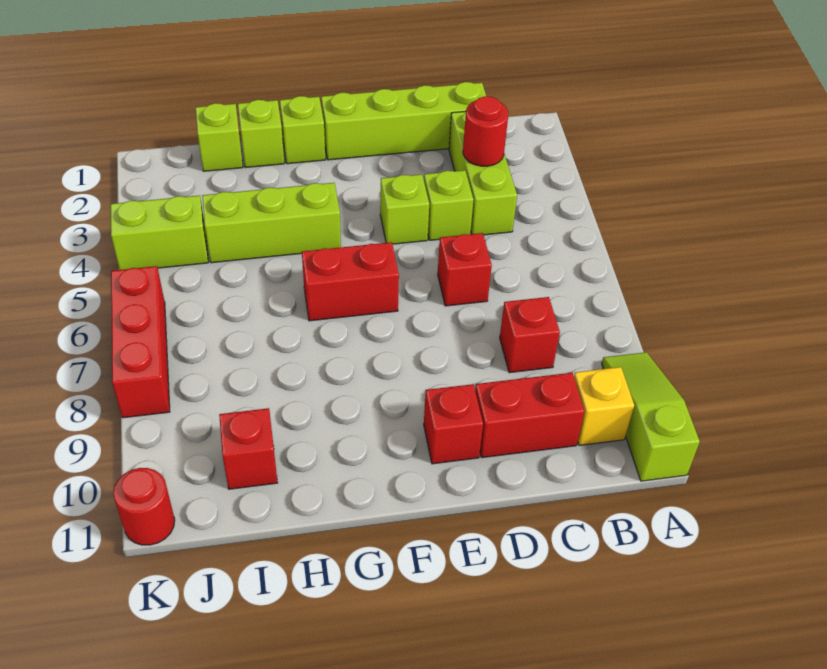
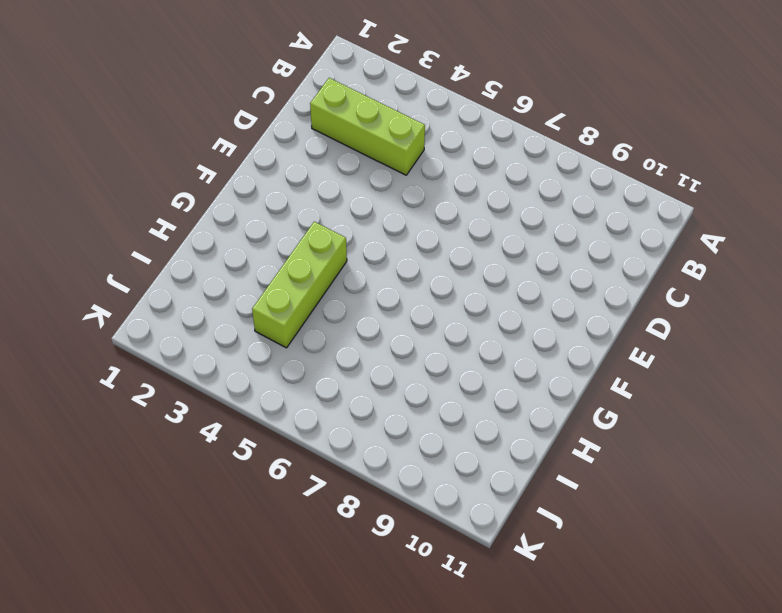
none -> lime 1x3 slope [602,352,700,481]
none -> yellow 1x1 brick [574,367,634,445]
none -> lime 1x4 brick [321,82,486,160]

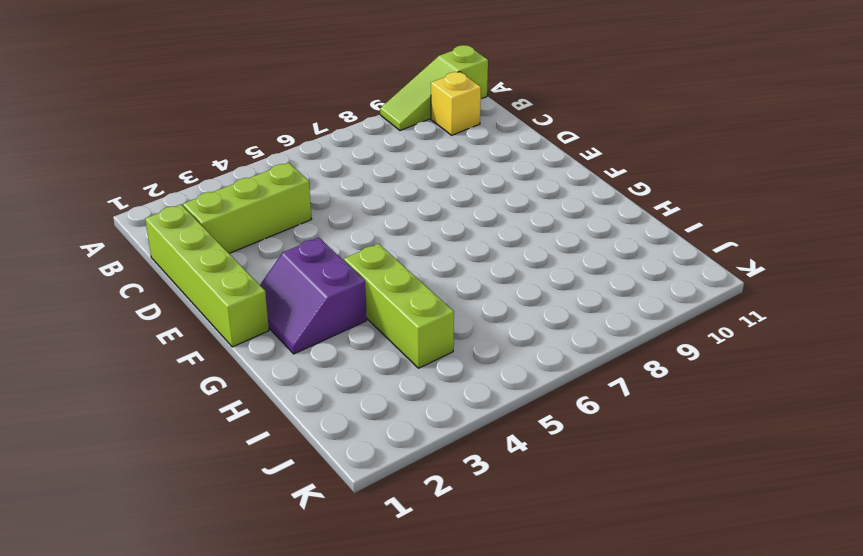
purple 2x2 slope [260,237,367,354] -> none
none -> red 1x1 brick [500,297,560,373]
none -> red 1x2 brick [475,373,585,458]
none -> lime 1x1 brick [424,170,473,240]

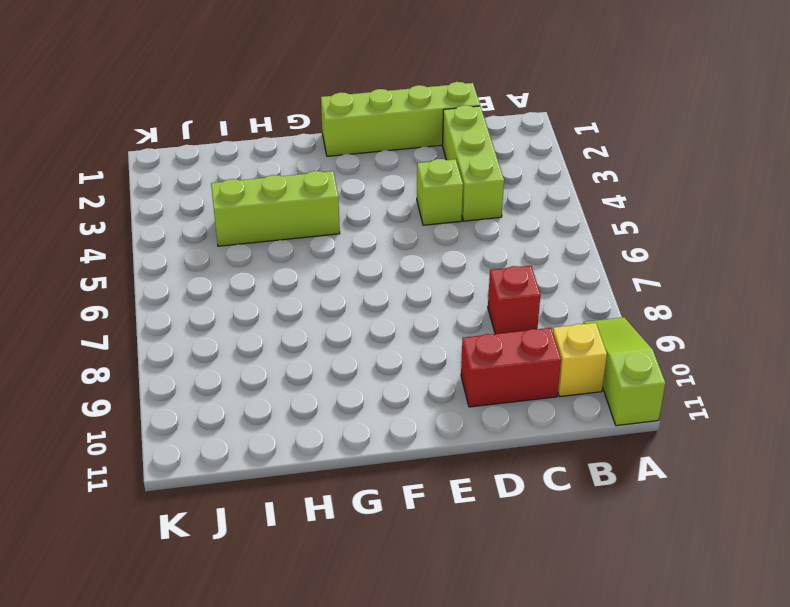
none -> red 1x1 brick [438,233,492,306]
none -> lime 1x1 brick [380,174,429,244]
none -> red 1x1 brick [424,384,483,464]

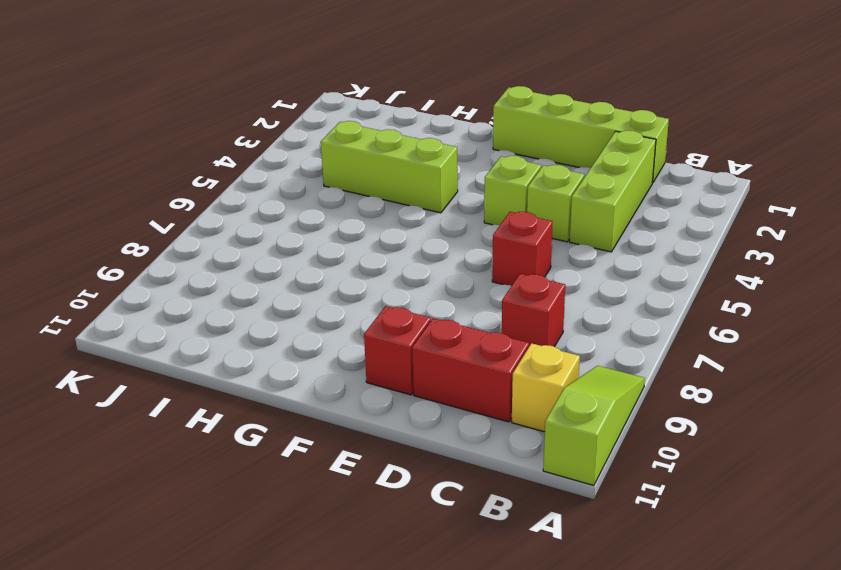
none -> red 1x2 brick [302,242,399,321]
none -> lime 1x1 brick [280,96,325,164]
none -> lime 1x1 brick [238,100,284,168]

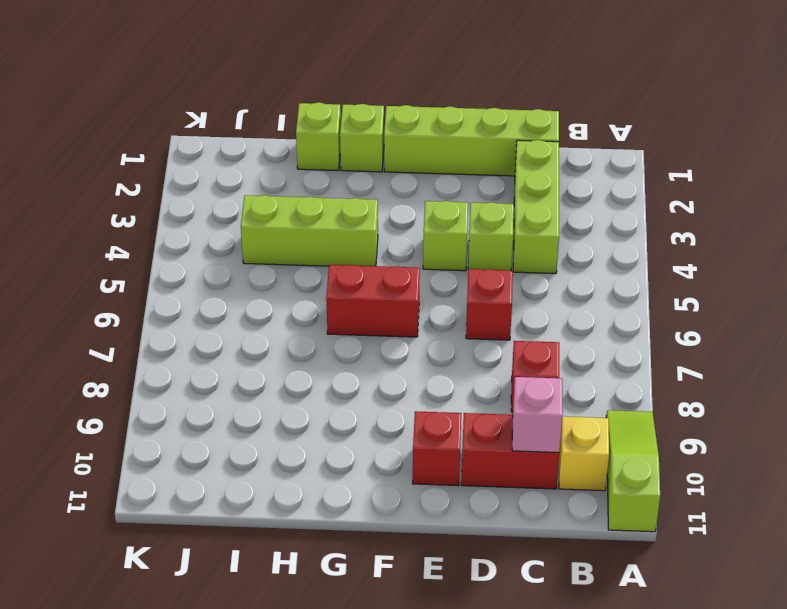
pink 1x1 brick [512,377,563,453] -> none
none -> lime 1x1 brick [196,103,243,171]
none -> red 1x1 brick [219,408,278,489]
none -> lime 1x2 brick [111,195,208,270]

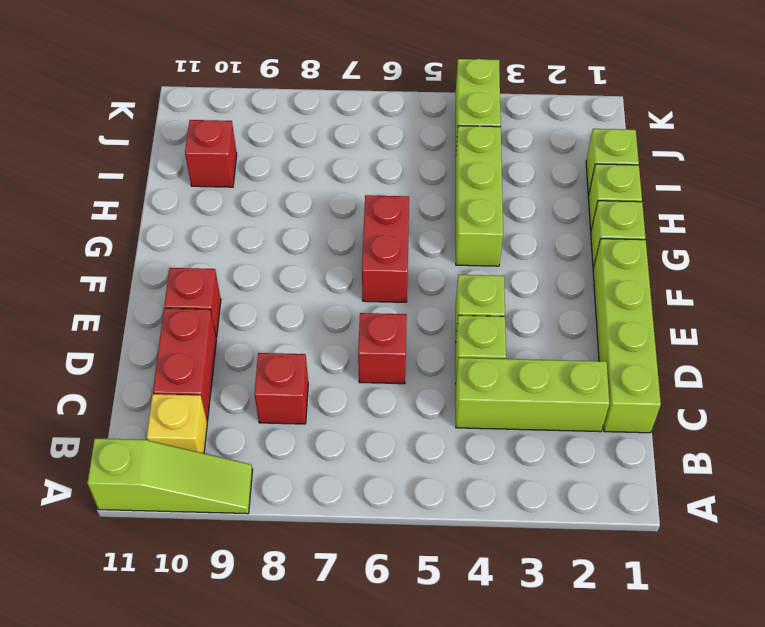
none -> red 1x3 brick [111,266,170,418]
none -> red 1x1 round brick [113,468,175,545]
none -> red 1x1 round brick [463,96,508,166]

